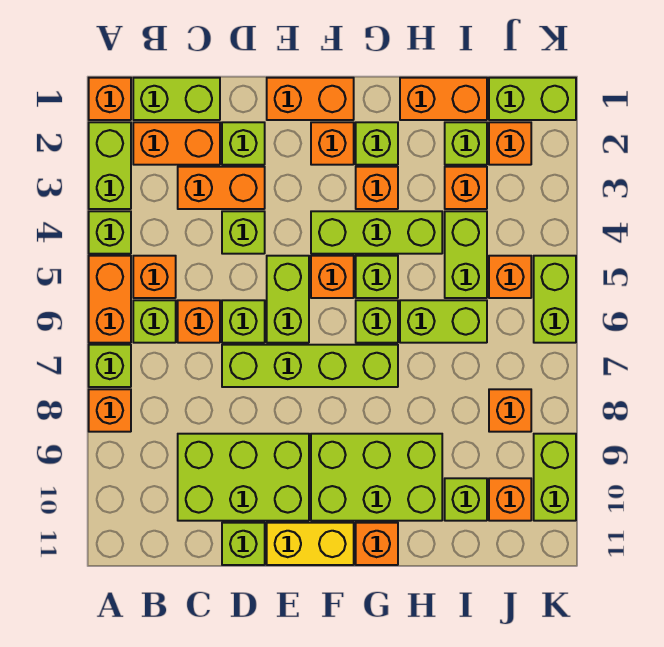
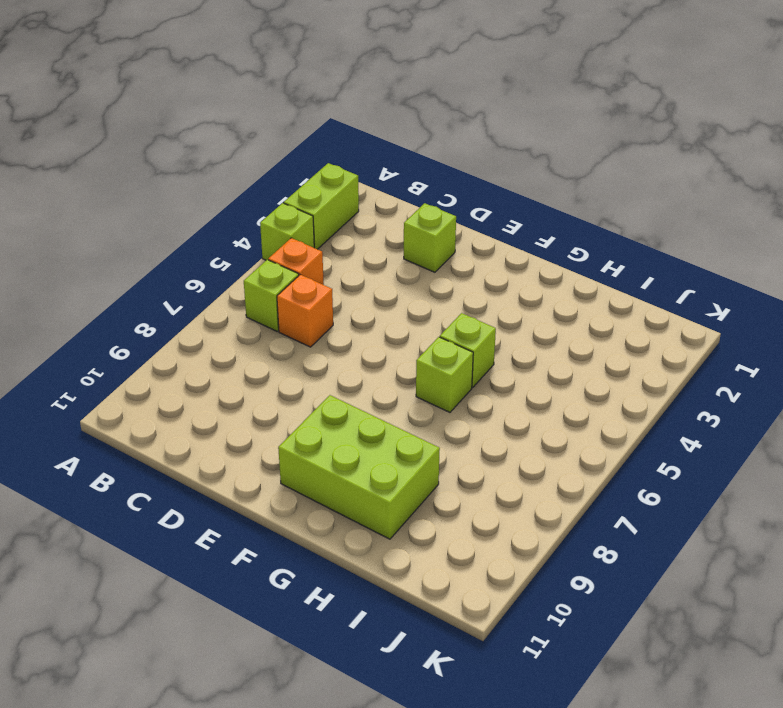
none -> orange 1x1 brick [89,78,131,120]
none -> orange 1x2 brick [89,256,131,343]
none -> lime 1x1 brick [89,345,131,387]
none -> orange 1x1 brick [89,389,131,432]

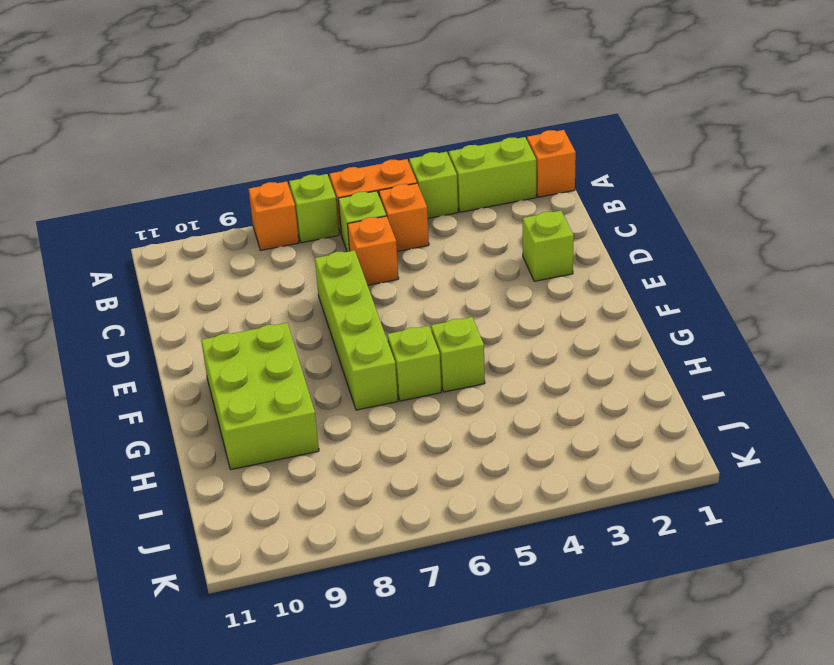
none -> lime 1x2 brick [133,78,220,120]
none -> orange 1x2 brick [133,122,220,165]
none -> orange 1x2 brick [178,167,265,209]
none -> lime 2x3 brick [178,434,309,521]

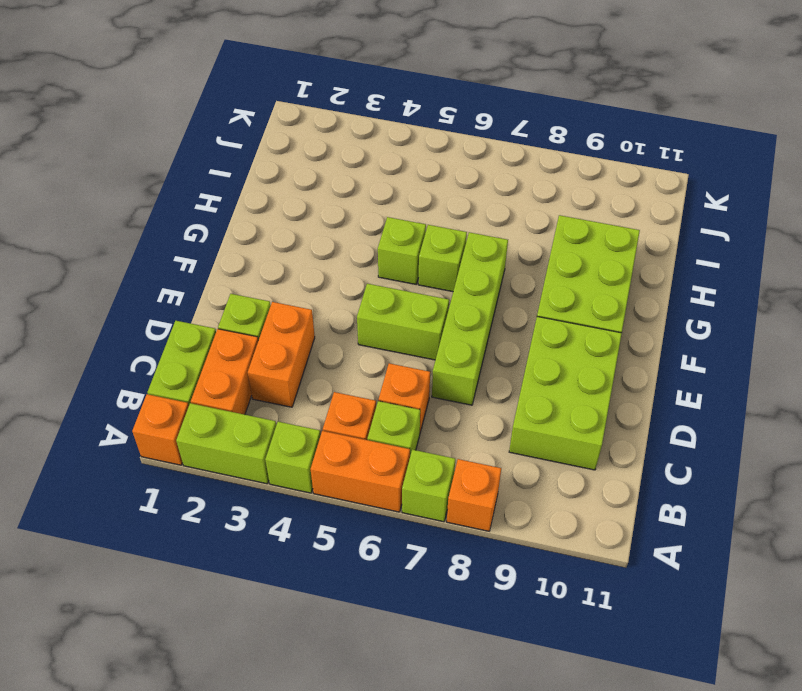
none -> lime 1x1 brick [222,211,265,254]
none -> lime 1x1 brick [222,300,265,343]
none -> lime 1x1 brick [222,523,265,565]
none -> orange 1x2 brick [267,78,354,120]

